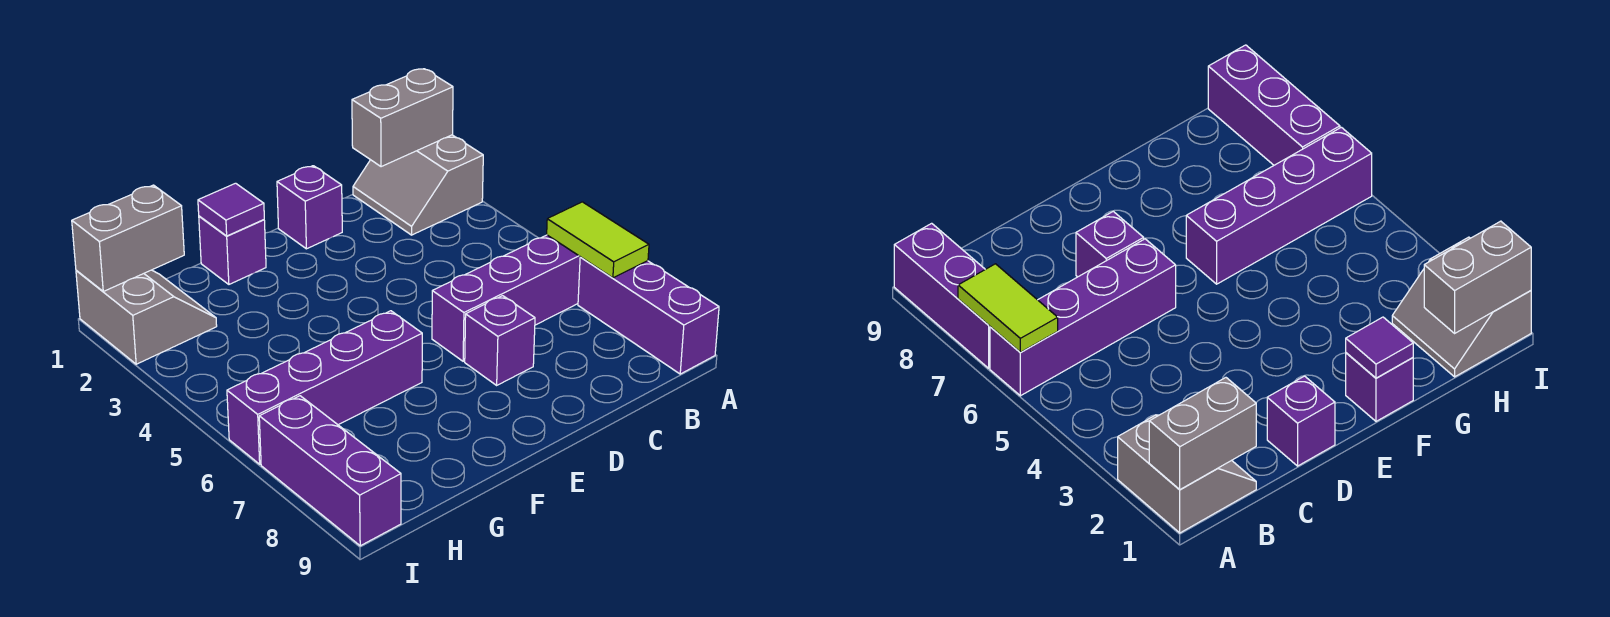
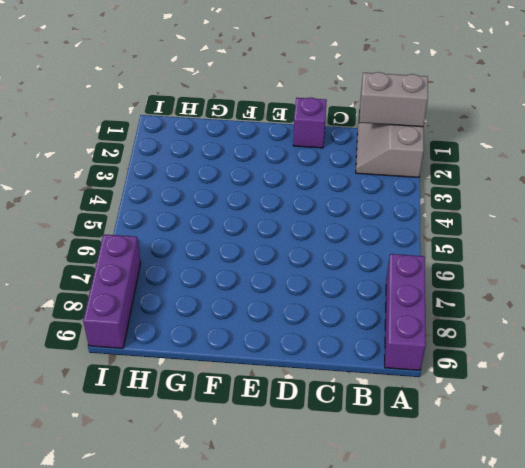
none -> purple 1x4 brick [432,235,580,361]
none -> purple 1x1 brick [465,296,535,385]
none -> purple 1x1 brick [199,216,266,284]

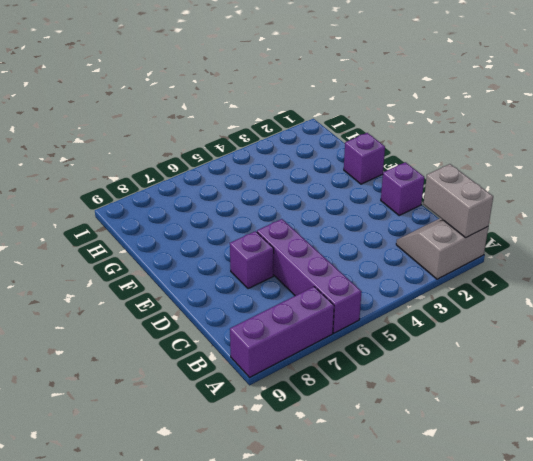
none -> purple 1x4 brick [227,311,422,464]
none -> grey 2x2 slope [76,270,217,364]
none -> purple 1x3 brick [259,396,401,546]

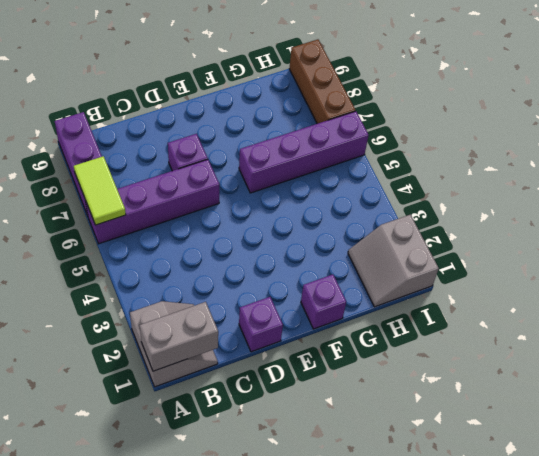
brown 1x3 brick [289,39,355,124] -> purple 1x3 brick [259,396,401,546]
none -> purple 1x1 tile [198,183,264,236]
none -> grey 1x2 brick [72,185,184,291]

